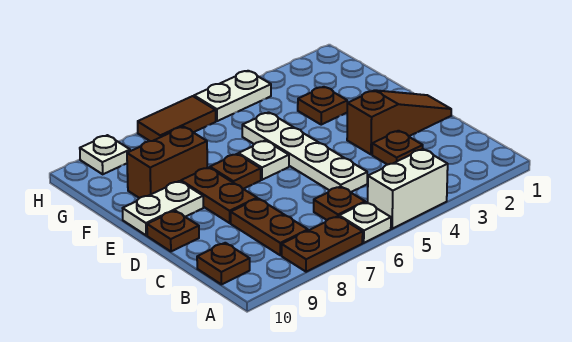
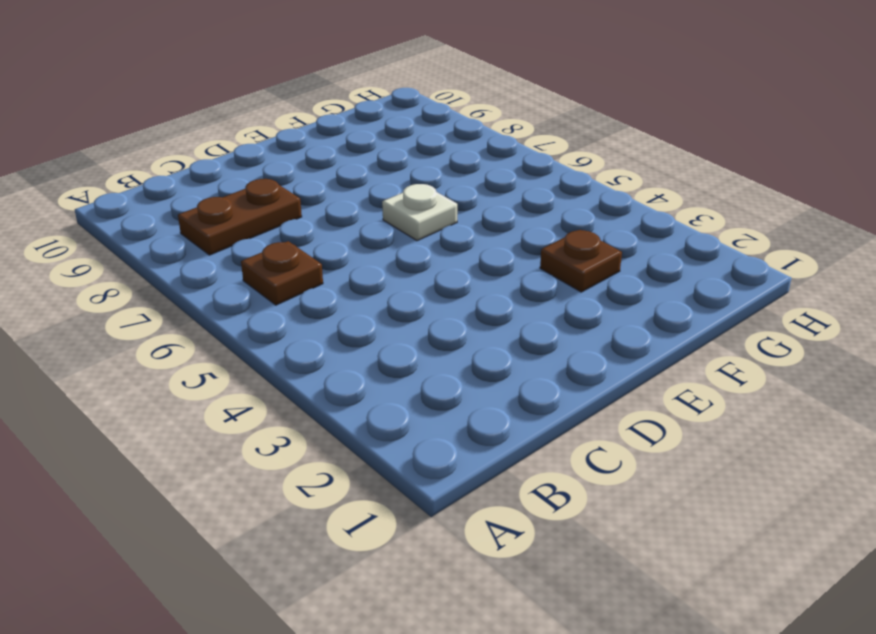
none -> white 1x2 brick [368,149,448,229]
none -> white 1x1 plate [339,202,391,243]
none -> brown 1x2 plate [282,216,363,272]

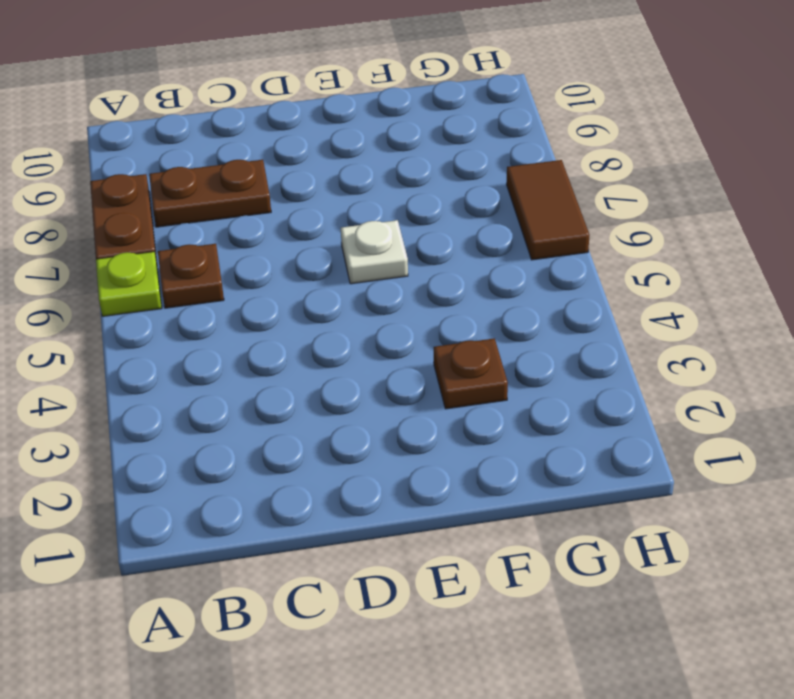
lime 1x1 plate [96,252,162,316] -> white 1x1 plate [339,202,391,243]
none -> white 1x2 brick [368,149,448,229]
none -> brown 1x1 plate [197,243,250,284]
none -> brown 1x1 plate [372,131,423,165]

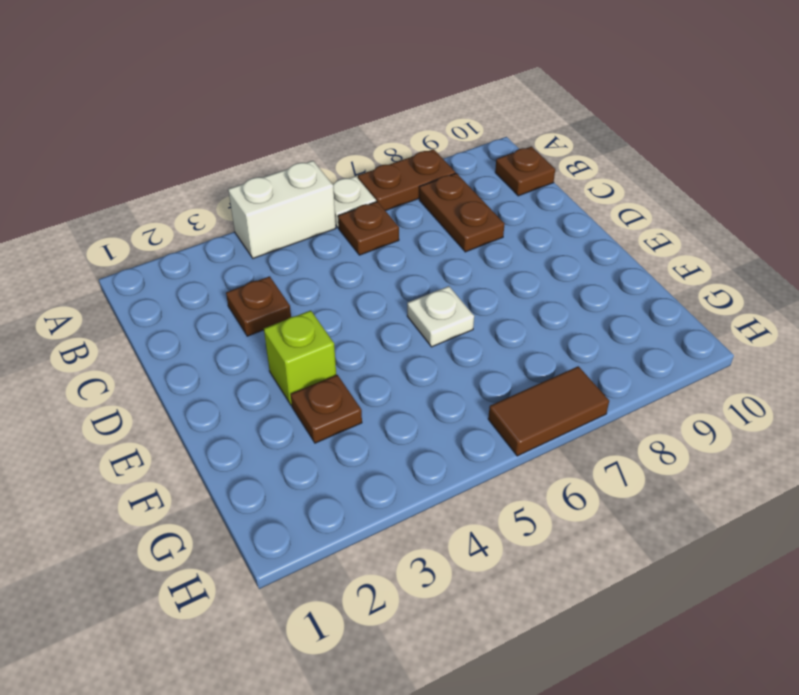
lime 1x1 brick [264,310,336,405] -> none
none -> white 1x4 plate [242,112,367,192]
none -> brown 1x3 slope [347,90,451,155]
none -> brown 1x2 plate [181,167,257,223]

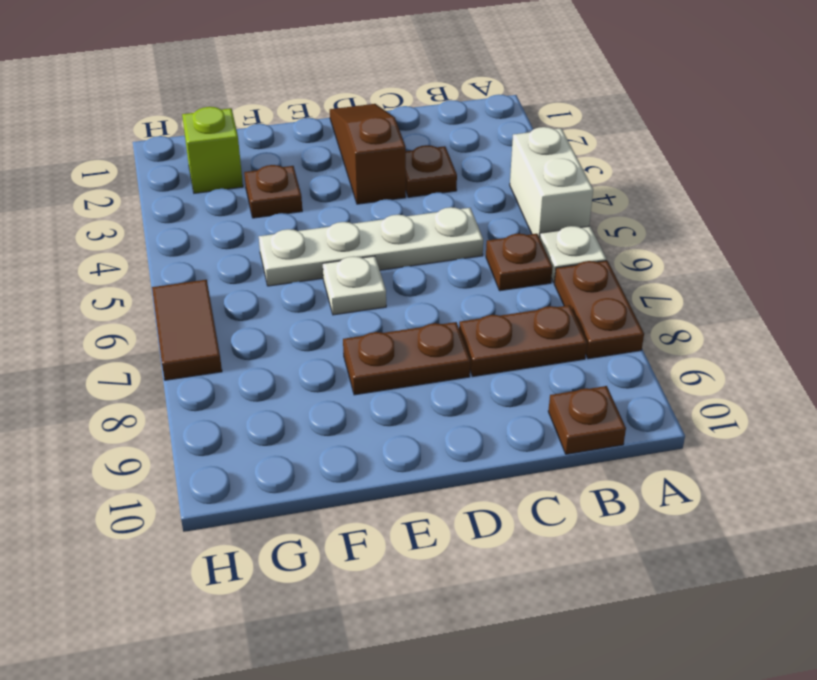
lime 1x1 brick [182,107,243,193] -> none
none -> brown 1x1 plate [147,211,199,251]
none -> brown 1x1 plate [210,154,261,189]
none -> white 1x2 plate [123,181,203,235]

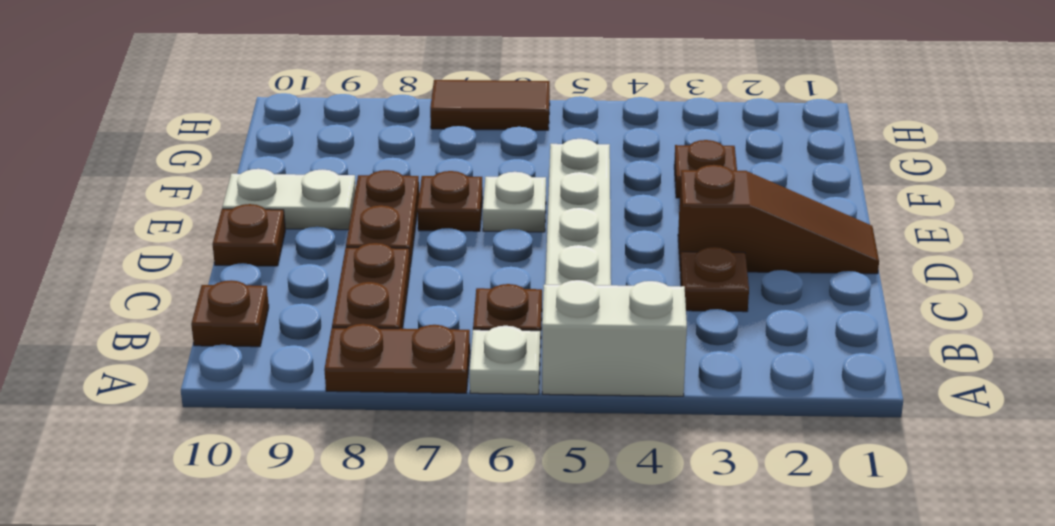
none -> brown 1x2 brick [127,127,207,198]
none -> white 1x2 plate [194,71,271,121]
none -> white 1x1 plate [80,135,130,174]

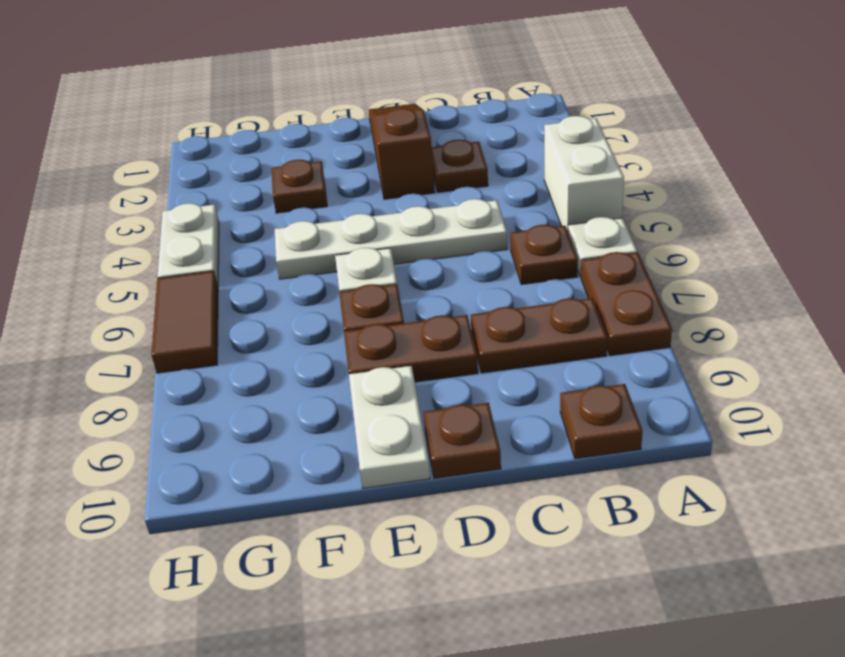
none -> brown 1x2 brick [127,127,207,198]
none -> white 1x1 plate [80,135,130,174]

